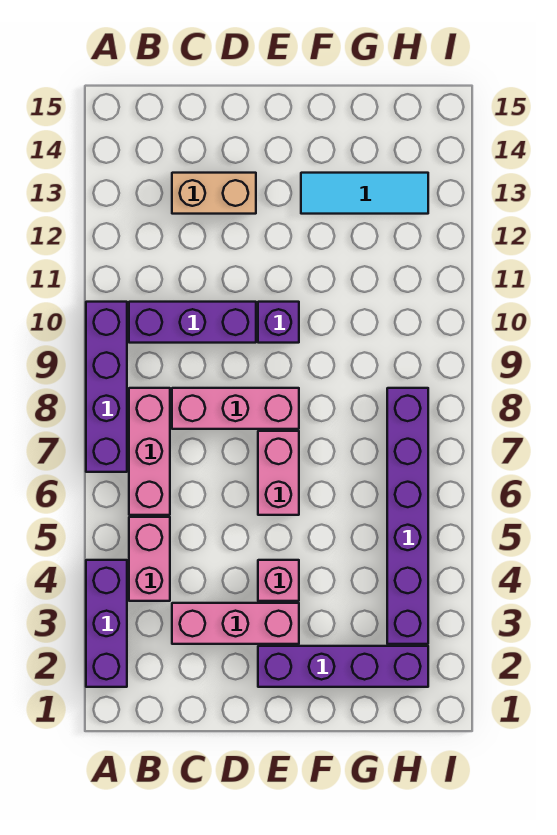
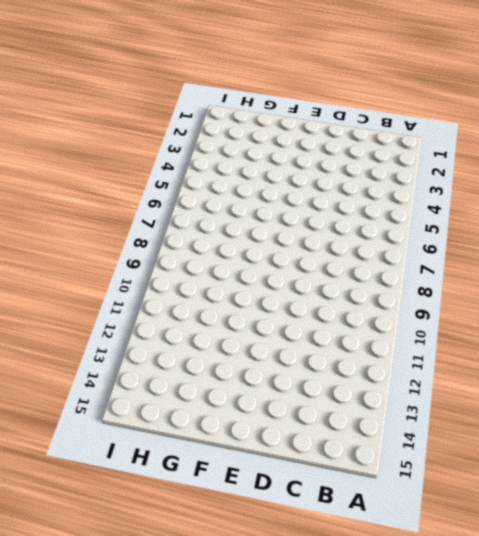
none -> purple 1x3 brick [86,560,127,687]
none -> purple 1x4 brick [86,302,127,472]
none -> pink 1x2 brick [129,517,170,601]

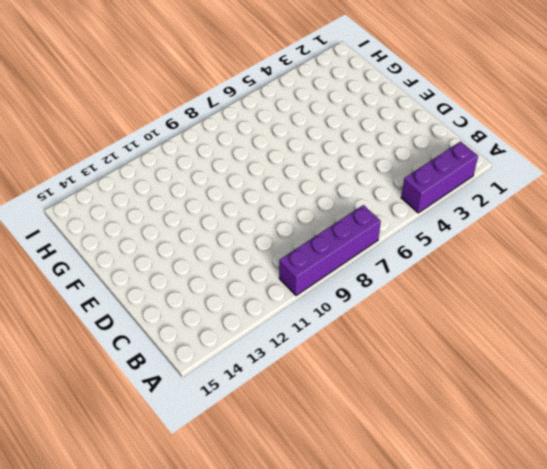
none -> pink 1x2 brick [129,517,170,601]
none -> pink 1x3 brick [129,388,170,515]
none -> purple 1x3 brick [129,302,256,343]

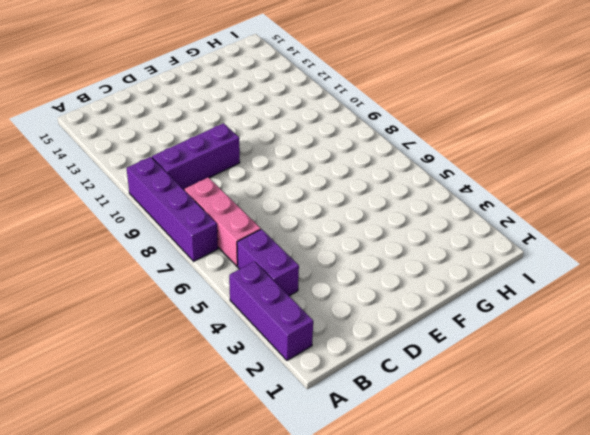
purple 1x2 brick [237,229,299,296] -> pink 1x2 brick [129,517,170,601]
none -> pink 1x3 brick [172,603,299,644]
none -> pink 1x3 brick [172,388,299,429]
none -> tan 1x2 brick [172,173,256,214]

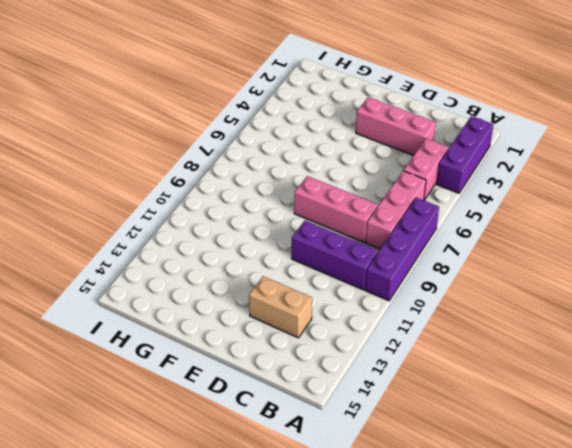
none -> purple 1x4 brick [258,646,428,687]
none -> pink 1x1 brick [258,560,299,601]
none -> pink 1x2 brick [258,431,299,515]

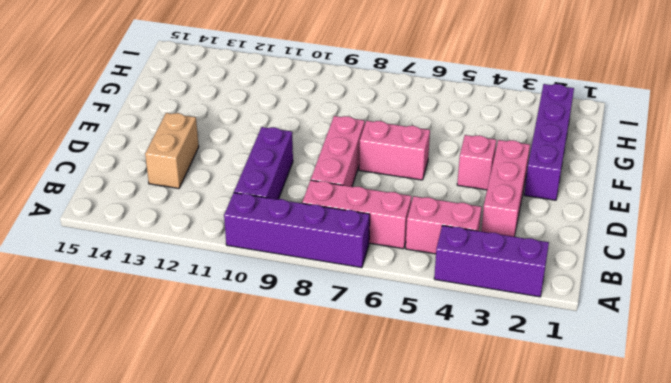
none -> purple 1x1 brick [258,302,299,343]
none -> cyan 1x3 tile [301,173,428,214]
none -> purple 1x6 brick [387,388,428,644]

